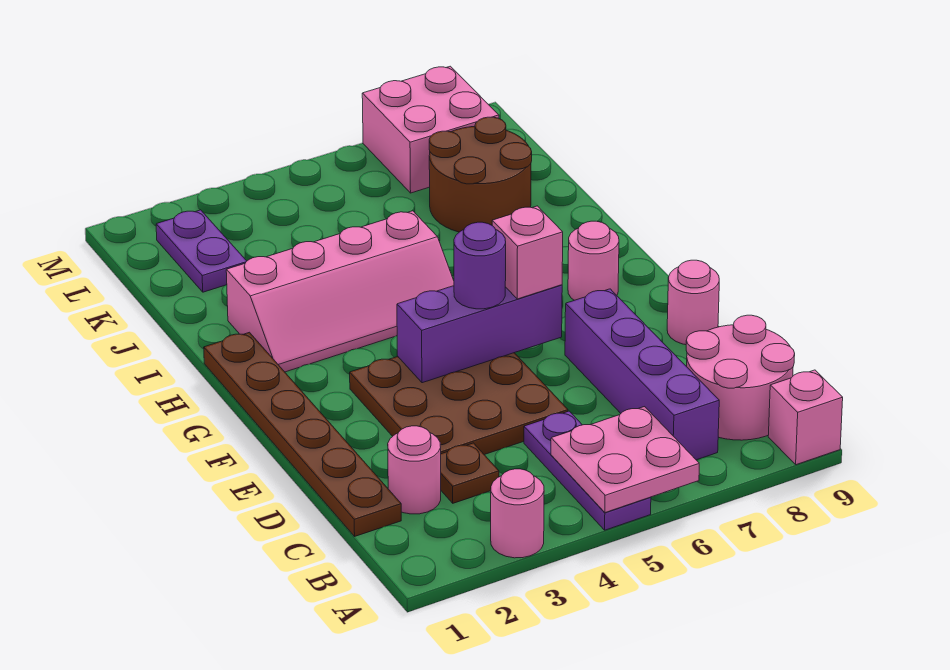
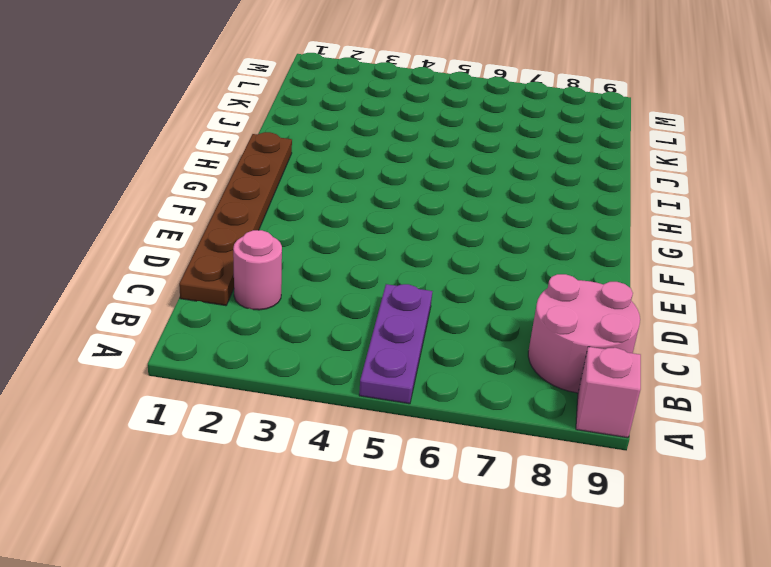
none -> pink 1x1 round brick [491,469,544,558]
none -> purple 1x4 brick [565,289,719,460]
none -> brown 1x1 plate [441,443,499,503]

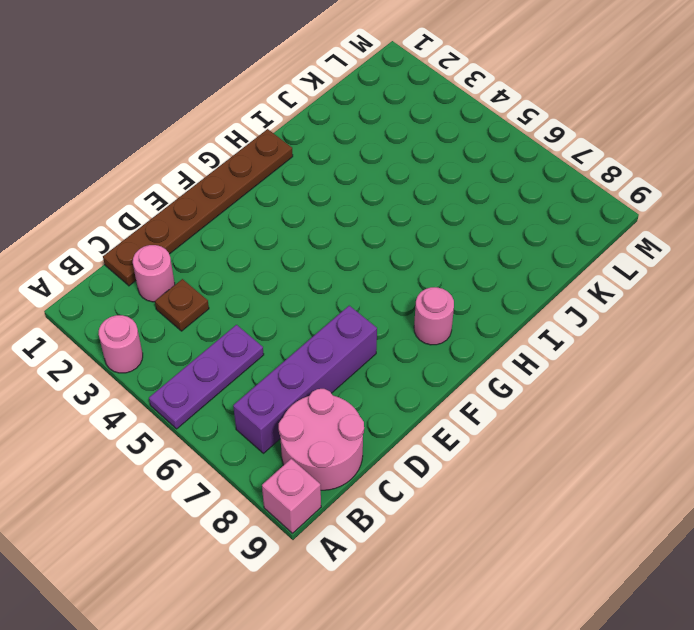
none -> brown 3x3 plate [350,353,568,455]
none -> pink 1x1 round brick [667,260,719,345]
none -> pink 2x4 slope [226,211,454,372]

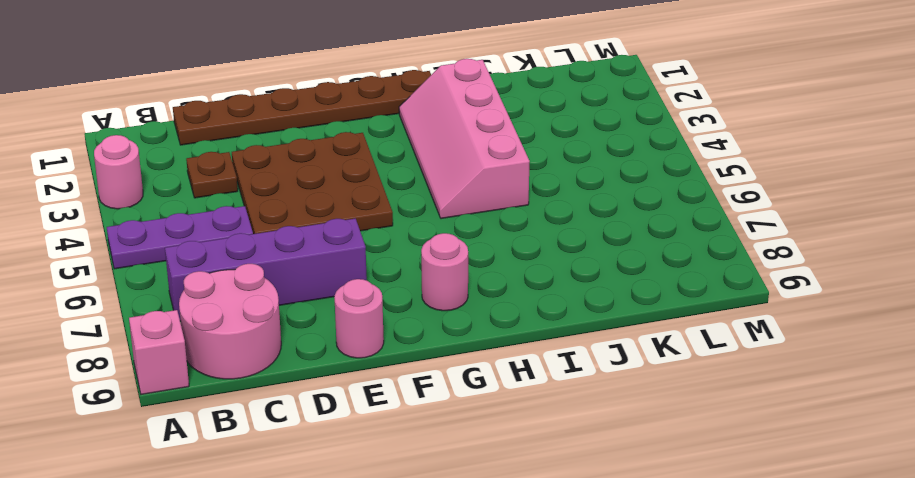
none -> pink 1x1 round brick [388,426,441,514]
none -> brown 2x2 round brick [429,117,532,232]
none -> purple 1x2 plate [156,210,247,292]

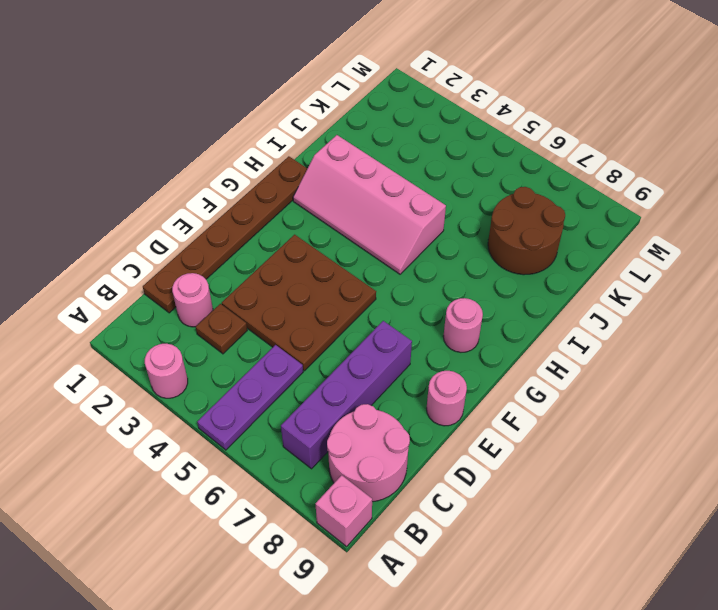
none -> purple 1x2 plate [156,210,247,292]
none -> pink 2x2 brick [362,66,499,193]
none -> pink 2x2 plate [551,407,699,513]

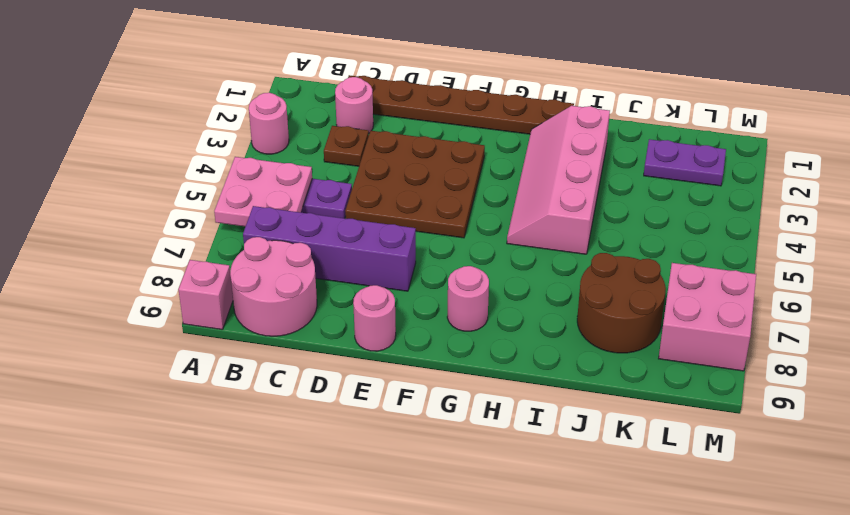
none -> purple 1x3 brick [397,285,562,383]
none -> purple 1x1 round brick [454,222,506,309]
none -> pink 1x1 brick [492,206,563,299]

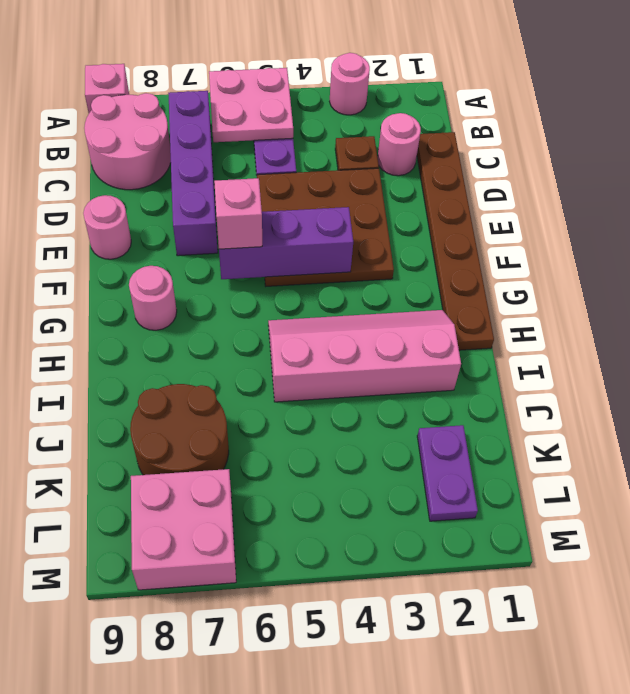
none -> purple 1x1 round brick [454,222,506,309]

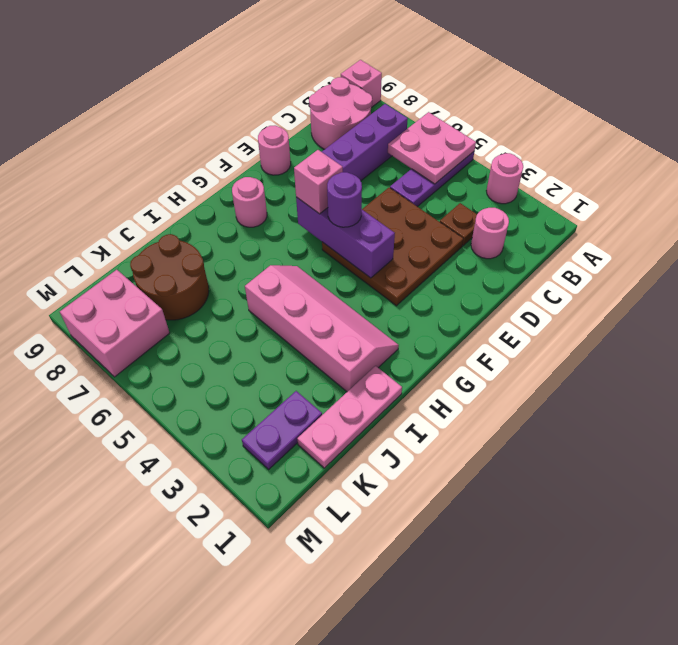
pink 1x3 plate [297,366,402,468] -> none
none -> brown 1x6 plate [204,332,401,536]

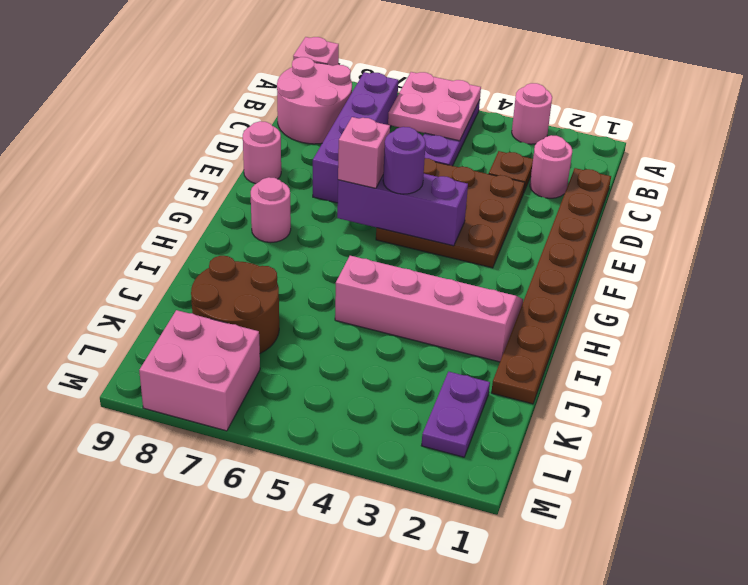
brown 1x8 plate [491,168,611,404] -> brown 1x6 plate [204,332,401,536]

